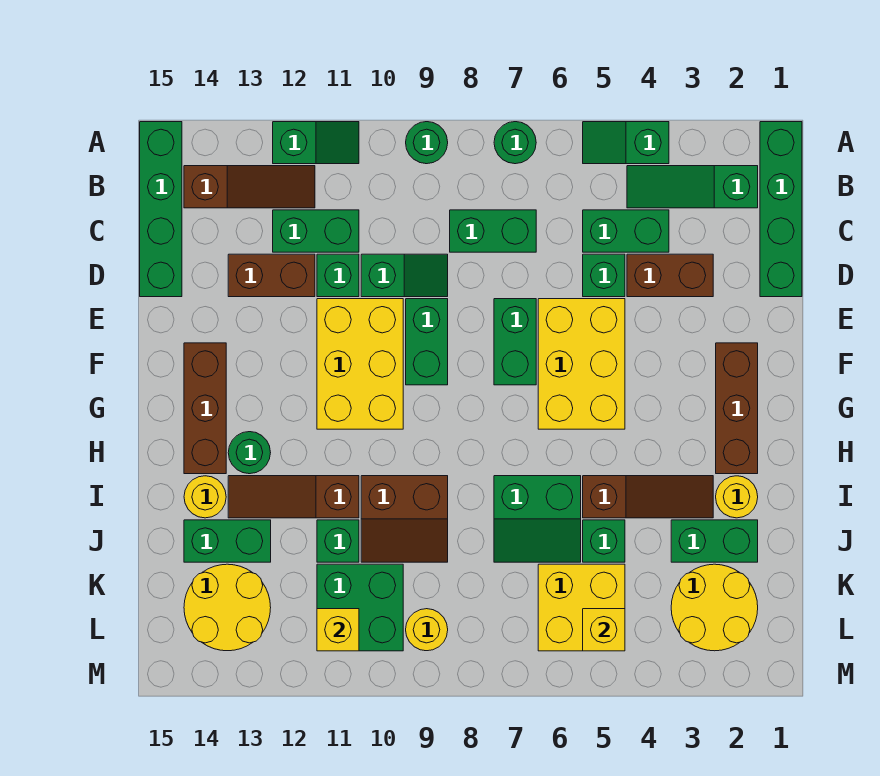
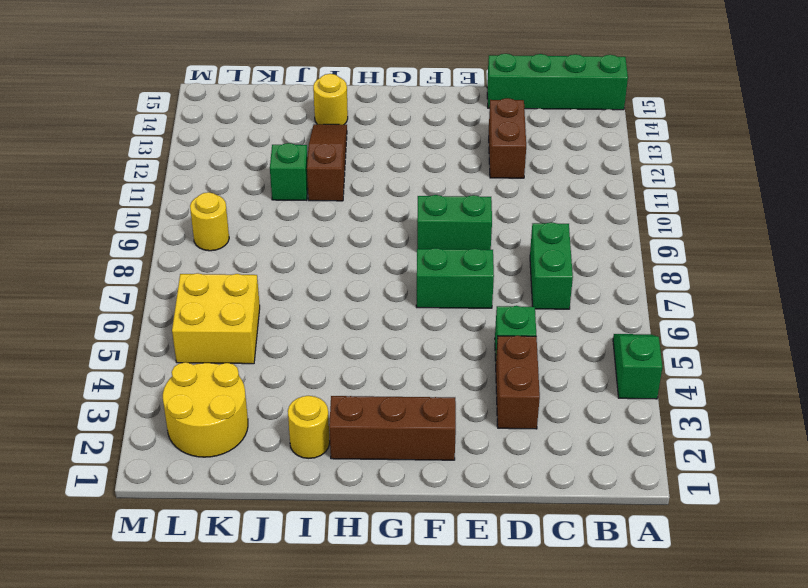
none -> green 1x4 brick [760,122,802,297]
none -> green 1x1 round brick [494,122,536,164]
none -> green 1x1 round brick [406,122,448,164]
none -> green 1x2 slope [273,122,359,164]

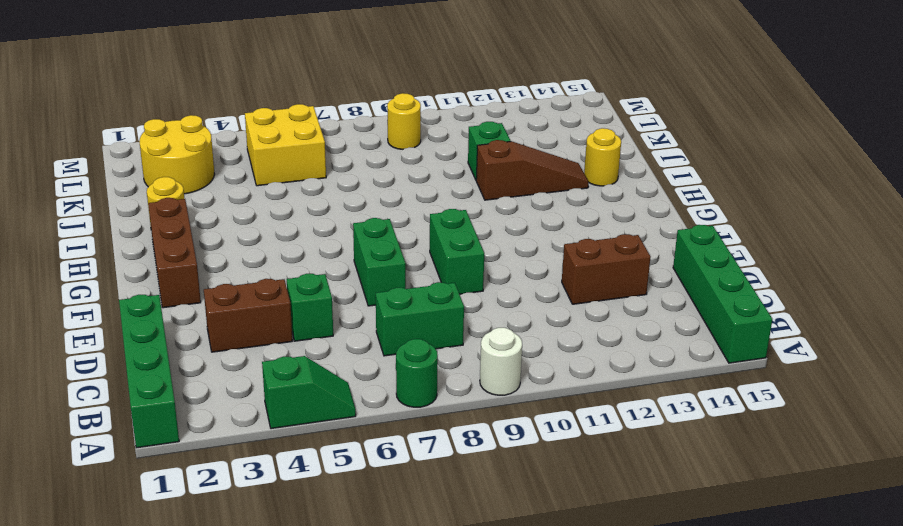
white 1x1 round brick [480,328,522,395] -> green 1x1 round brick [406,122,448,164]
none -> green 1x2 slope [273,122,359,164]
none -> green 1x3 slope [627,166,758,208]
none -> brown 1x3 slope [184,166,315,208]
none -> green 1x2 brick [583,210,669,252]

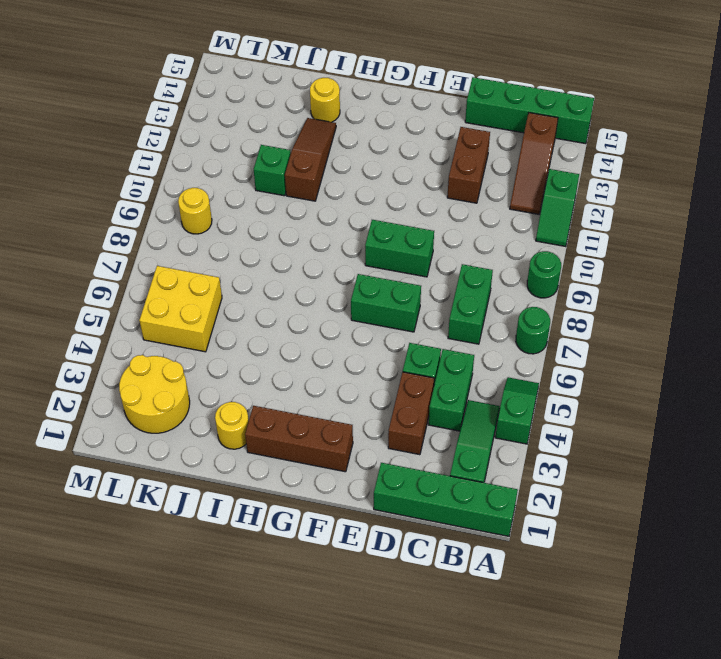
none -> green 1x2 brick [273,210,359,252]
none -> green 1x2 slope [361,254,448,297]
none -> green 1x1 brick [317,254,359,297]
none -> yellow 2x3 brick [538,299,625,429]

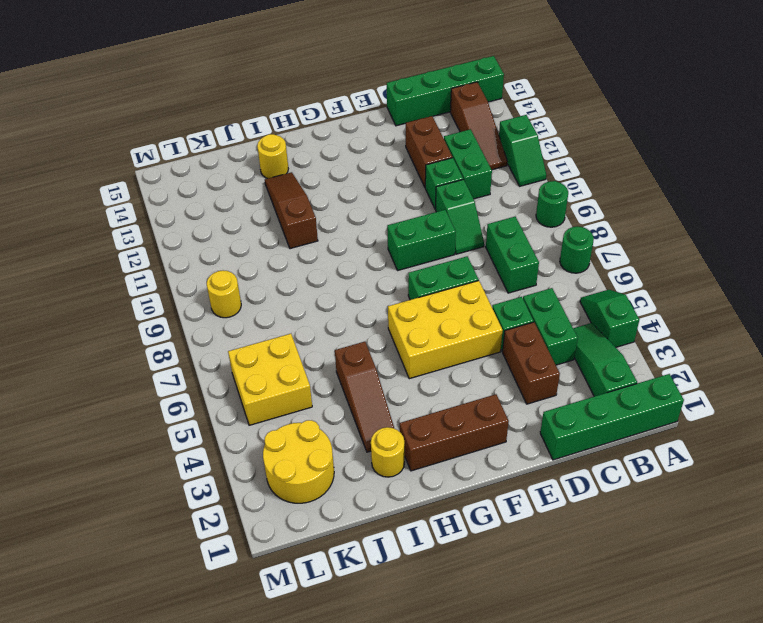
none -> yellow 2x3 brick [317,299,403,429]
none -> brown 1x3 brick [184,343,226,474]
none -> green 1x1 round brick [228,432,271,474]
none -> green 2x2 slope [494,476,581,562]

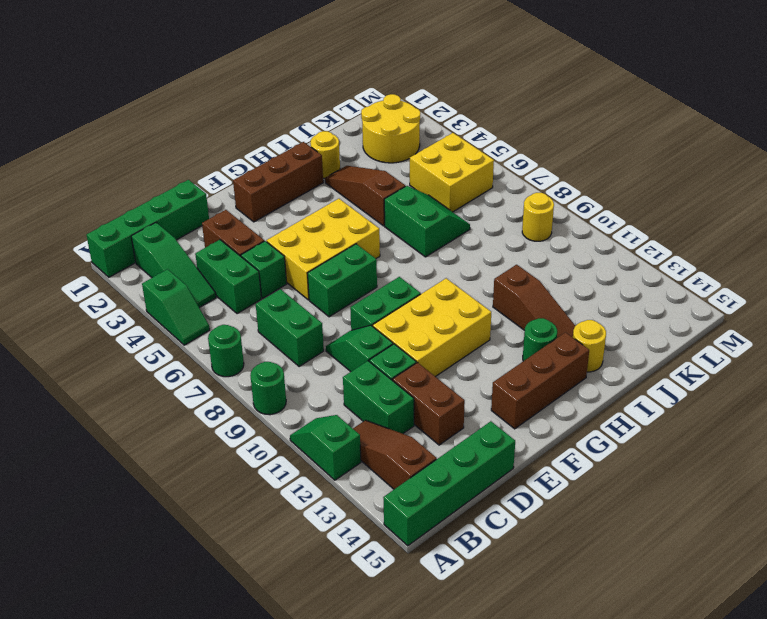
none -> brown 2x2 slope [361,476,448,562]
none -> green 1x2 brick [671,520,758,562]
none -> green 1x1 brick [583,520,625,562]
none -> green 1x1 brick [317,520,359,562]

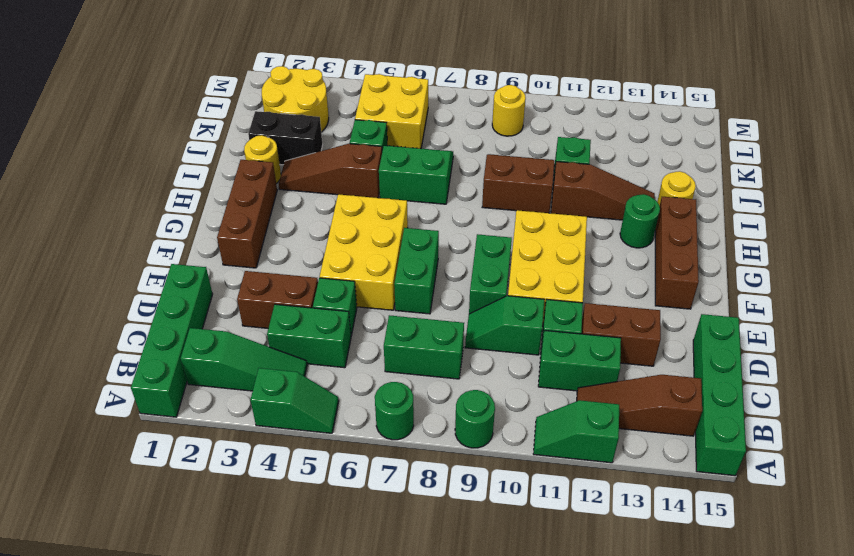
black 1x2 brick [248,111,323,165] -> green 1x2 brick [671,520,758,562]
none -> green 1x2 brick [184,520,271,562]
none -> green 2x2 brick [317,564,403,651]
none -> yellow 2x2 round brick [184,564,271,651]
none -> yellow 1x1 brick [583,609,625,651]

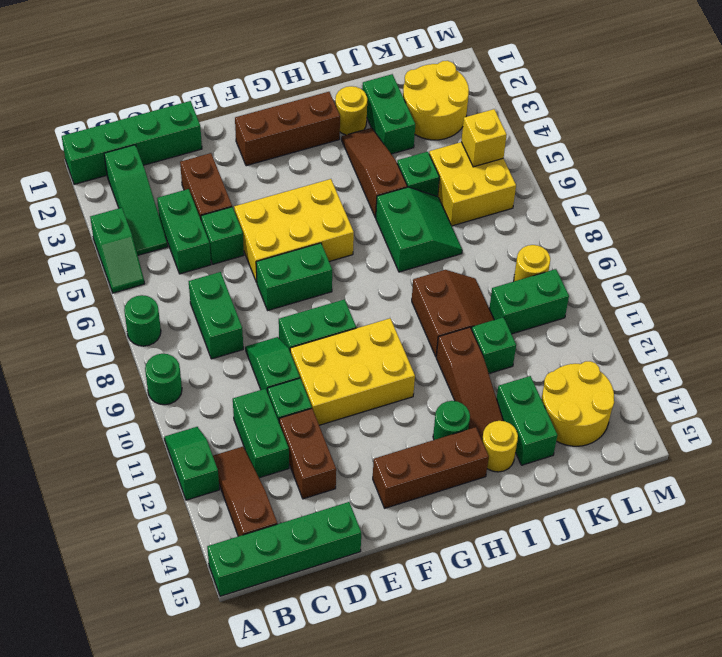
green 1x2 brick [489,269,569,334] -> green 2x2 brick [317,564,403,651]
none -> yellow 1x1 brick [317,609,359,651]

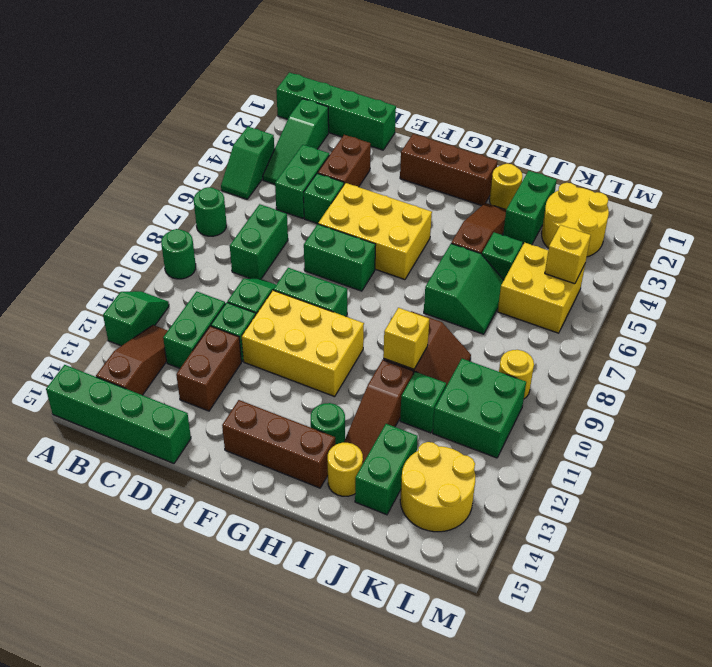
yellow 1x1 brick [383,308,430,369] -> yellow 1x1 brick moved to [317,609,359,651]

